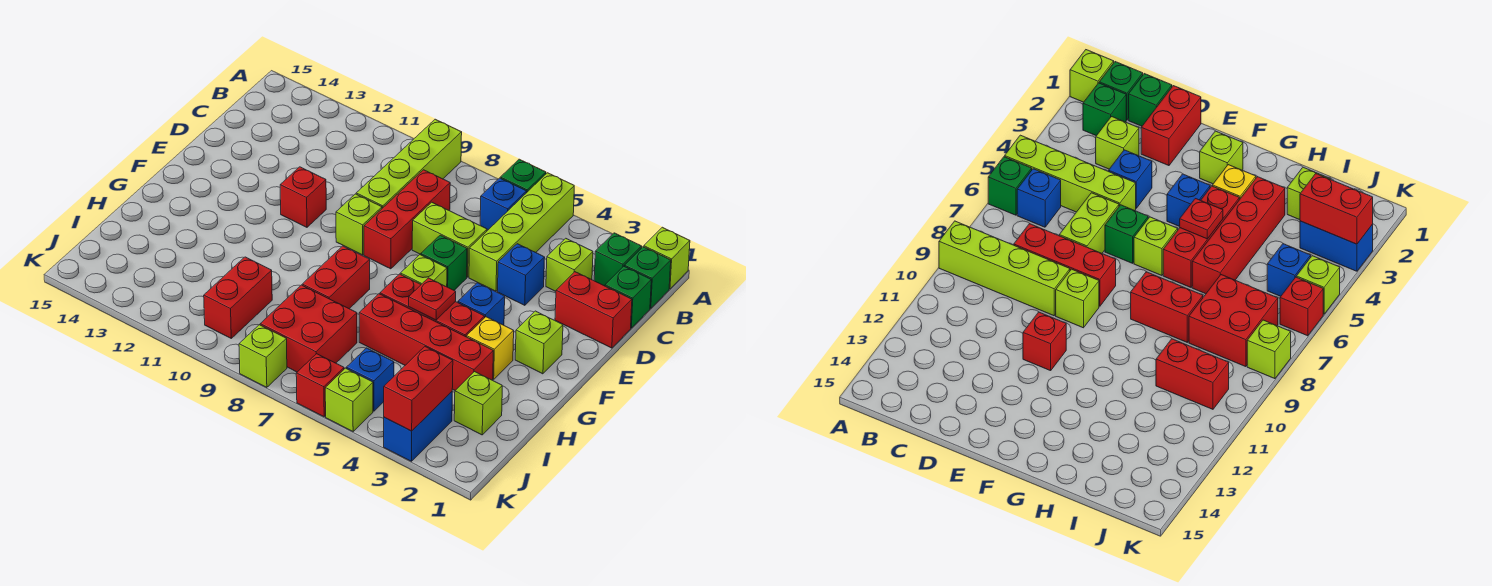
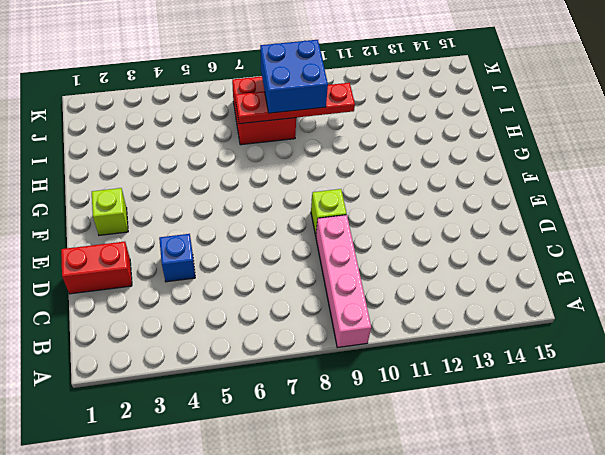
pink 1x4 brick [316,215,371,348] -> lime 1x4 brick [356,119,462,208]
red 1x4 plate [235,83,355,124] -> none
blue 2x2 brick [260,40,328,113] -> none
none -> lime 1x1 brick [644,227,690,289]
none -> lime 1x4 brick [469,173,574,291]
none -> green 1x1 brick [500,159,546,193]
none -> green 1x1 brick [624,247,671,309]

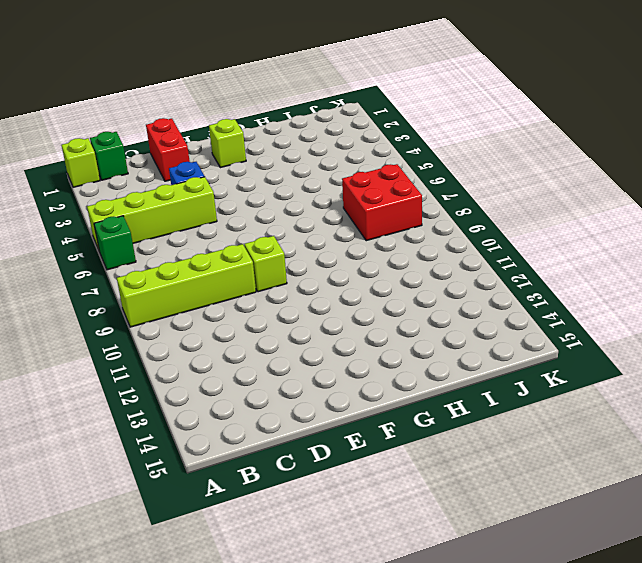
none -> green 1x1 brick [594,233,642,286]
none -> blue 1x1 brick [480,178,527,230]
none -> green 1x1 brick [605,266,651,328]
none -> lime 1x1 brick [546,238,593,291]

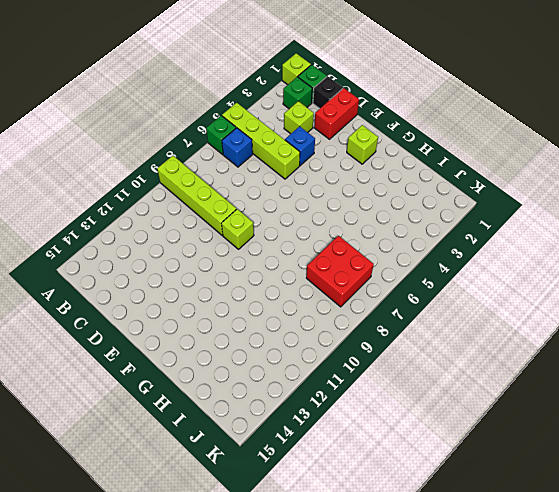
black 1x1 brick [313,76,343,109] -> green 1x1 brick [605,266,651,328]
none -> red 1x3 brick [364,170,450,269]
none -> lime 1x2 brick [412,202,487,277]
none -> green 1x1 brick [420,235,467,290]
none -> red 1x1 brick [280,167,326,227]

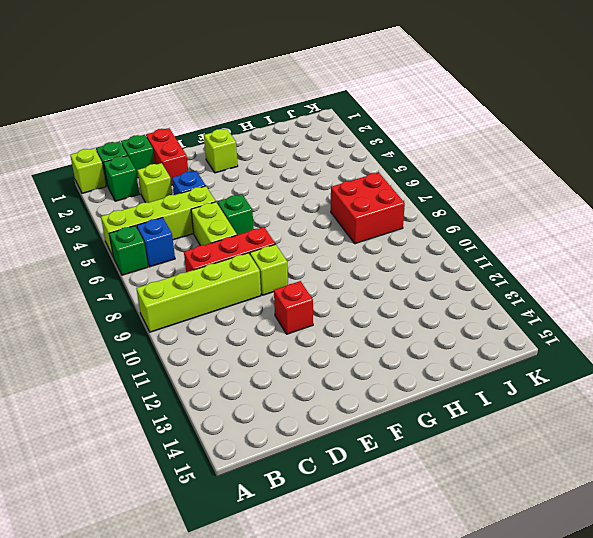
none -> blue 1x1 brick [458,283,505,325]
none -> lime 1x1 brick [400,255,447,287]
none -> yellow 1x1 brick [467,317,514,379]
none -> red 1x3 brick [380,274,485,337]

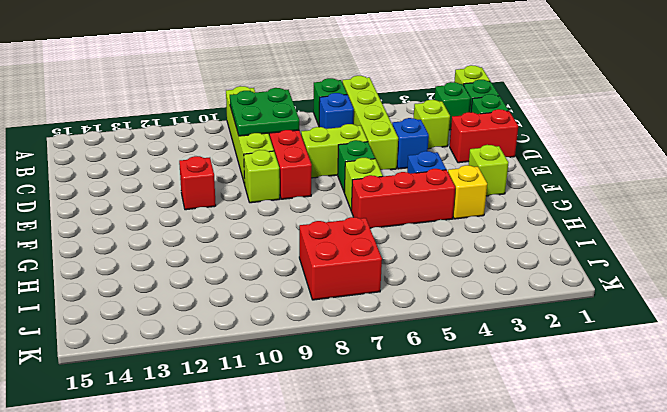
green 2x2 plate [230,88,299,136] -> none
none -> red 1x2 brick [302,246,370,309]
none -> red 1x4 brick [359,294,493,390]
none -> lime 1x1 brick [454,372,502,435]
none -> red 1x2 brick [204,257,272,338]

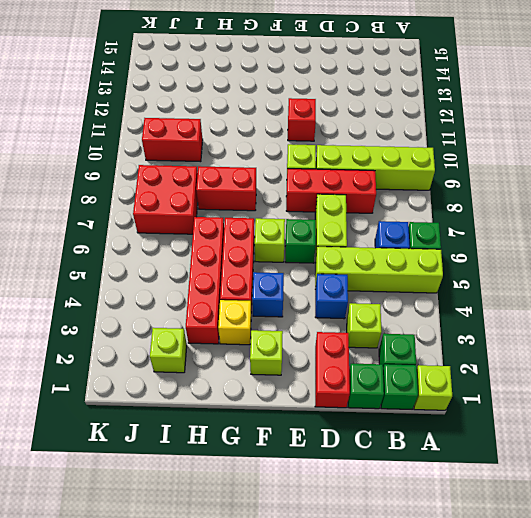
none -> blue 1x2 brick [384,392,452,461]
none -> blue 1x1 brick [346,348,394,411]
none -> lime 1x1 brick [325,368,373,431]
none -> red 1x1 brick [296,354,344,417]

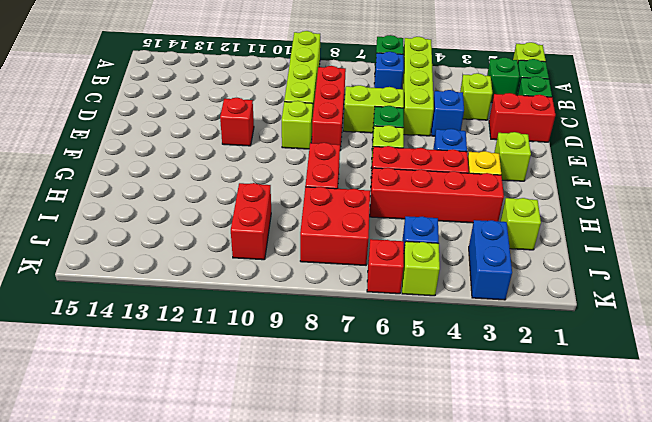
none -> lime 1x1 brick [239,325,287,388]
none -> red 1x1 plate [409,278,456,320]
none -> red 1x2 brick [384,347,453,431]

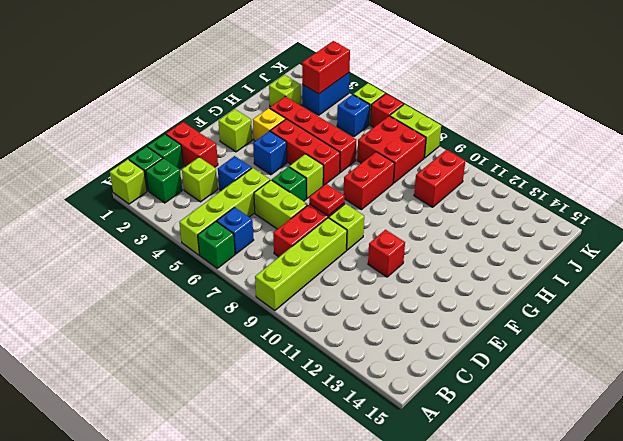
red 1x1 plate [309,184,345,216] -> red 1x1 plate moved to [409,278,456,320]
lime 1x2 brick [390,104,441,158] -> lime 1x1 brick [239,325,287,388]

